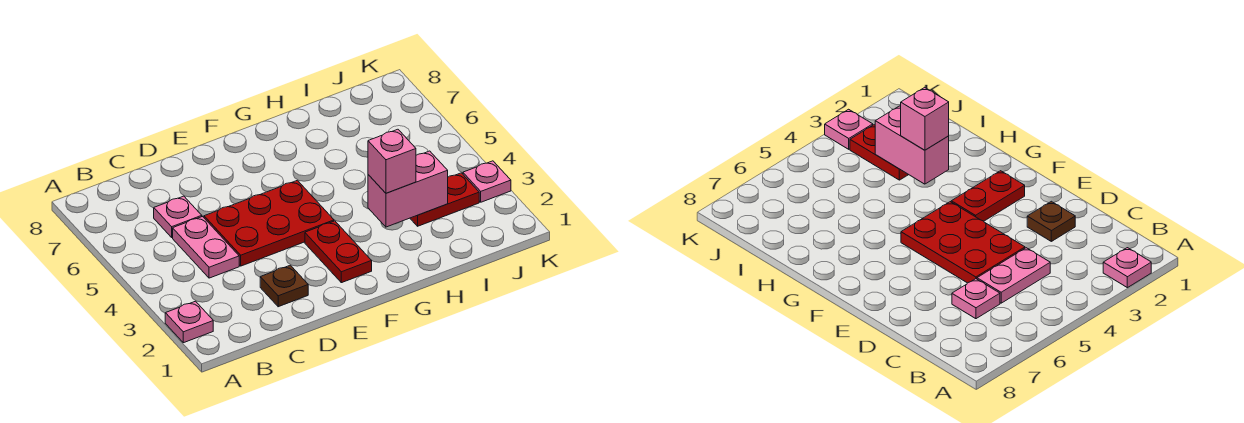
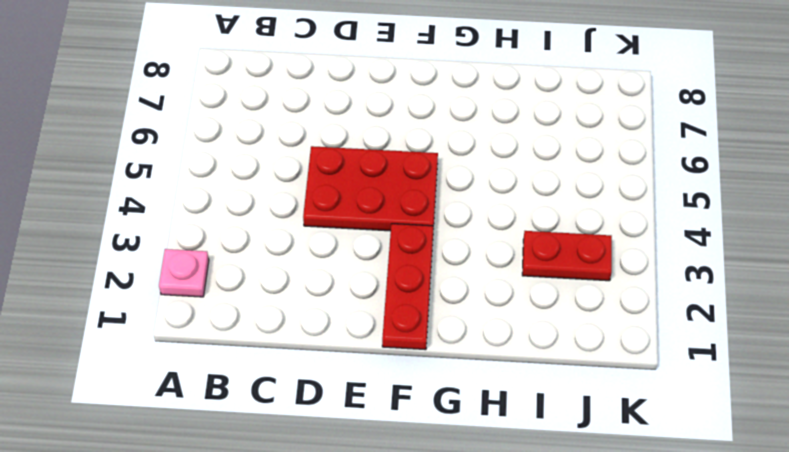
red 1x3 plate [382,224,433,350] -> red 1x2 plate [305,221,372,283]
none -> pink 1x2 plate [173,217,239,278]
none -> pink 1x1 plate [154,196,202,237]

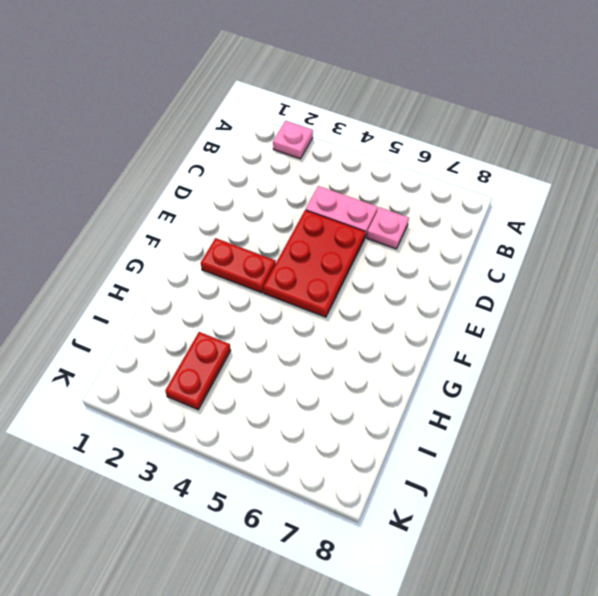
none -> brown 1x1 plate [260,265,308,307]
none -> pink 1x1 plate [463,161,511,202]

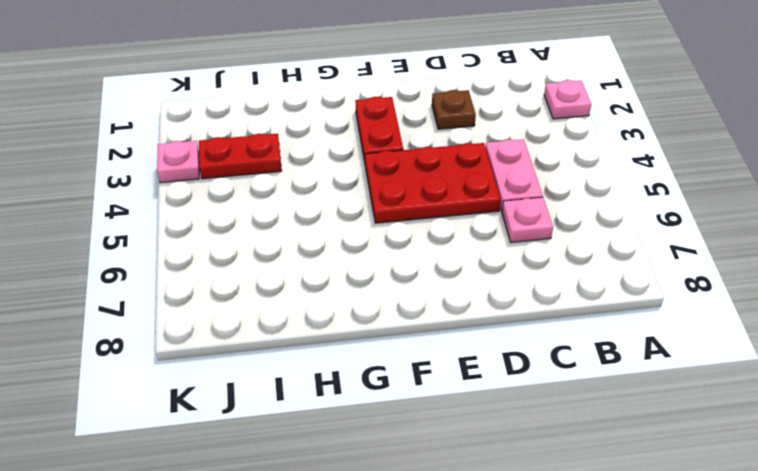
none -> pink 1x2 brick [368,151,448,227]
none -> pink 1x1 brick [368,129,416,193]

